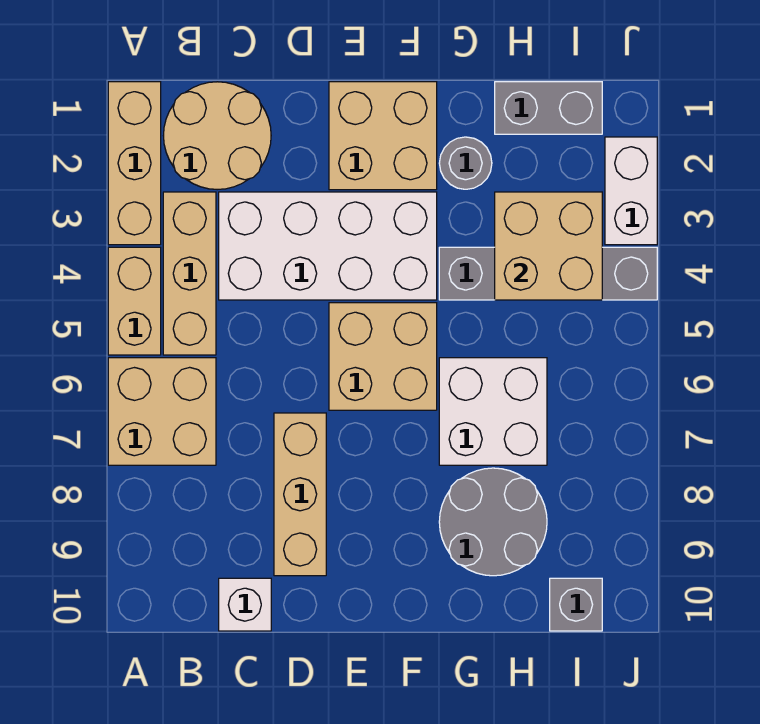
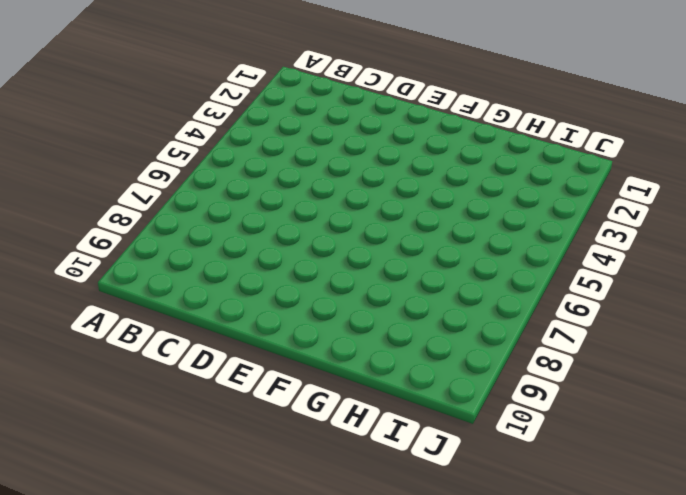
none -> tan 1x3 brick [108,82,161,245]
none -> tan 1x2 brick [108,247,161,355]
none -> tan 2x2 brick [108,358,216,465]

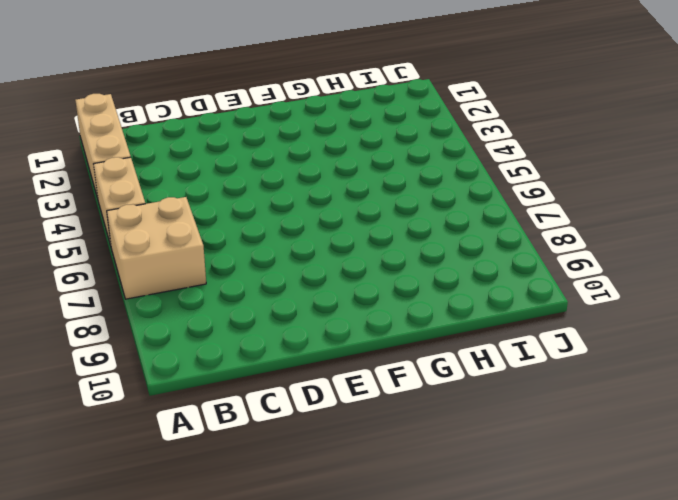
none -> tan 2x2 round brick [163,82,271,190]
none -> tan 1x3 brick [163,192,216,355]
none -> white 2x4 brick [219,192,437,300]

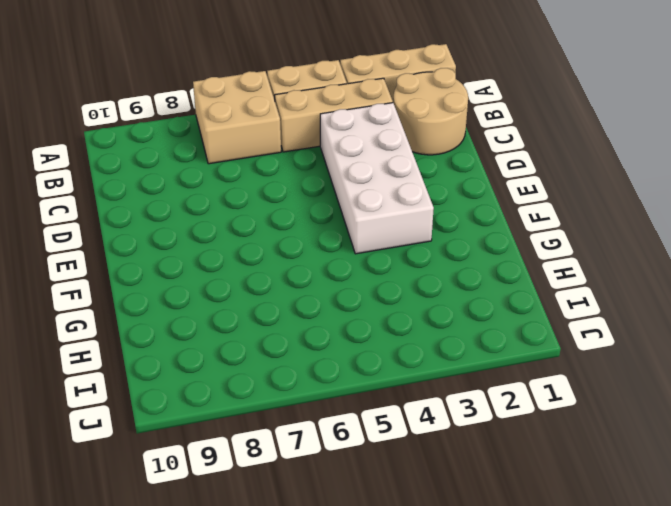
none -> white 1x1 brick [219,578,271,631]
none -> tan 1x3 brick [274,413,326,576]
none -> tan 2x2 brick [329,82,437,190]

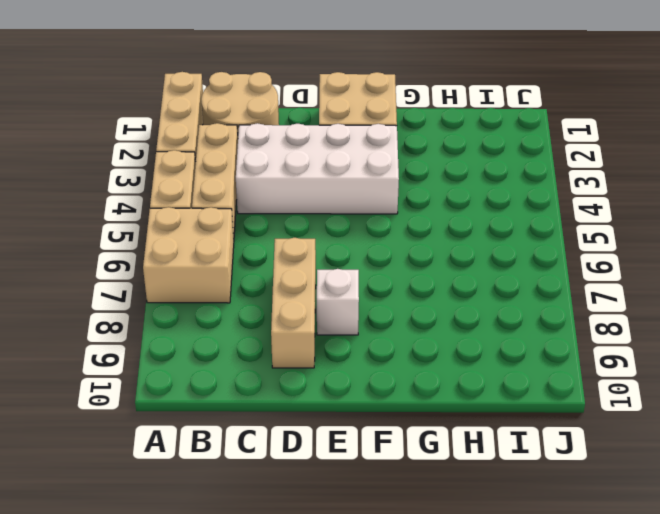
white 1x1 brick [317,269,359,335] -> white 1x1 brick moved to [219,578,271,631]
none -> tan 2x2 brick [329,303,437,410]
none -> grey 1x1 round brick [439,137,492,189]
none -> grey 1x4 brick [439,247,657,300]

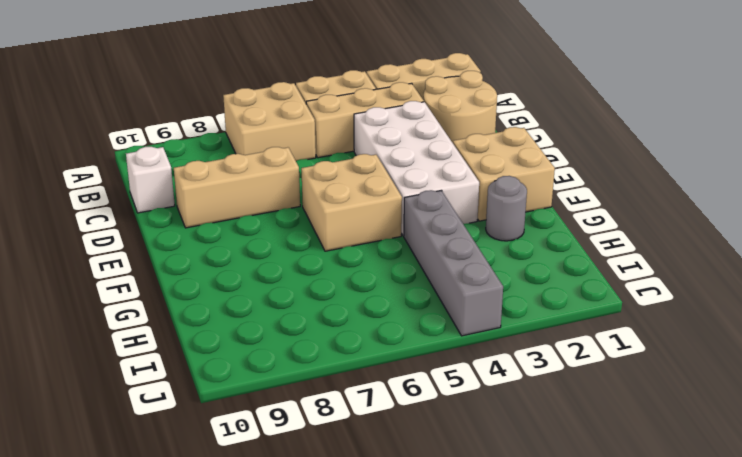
none -> white 2x2 brick [439,358,547,465]
none -> grey 2x2 round brick [439,468,547,576]
none -> grey 1x2 brick [495,82,602,134]

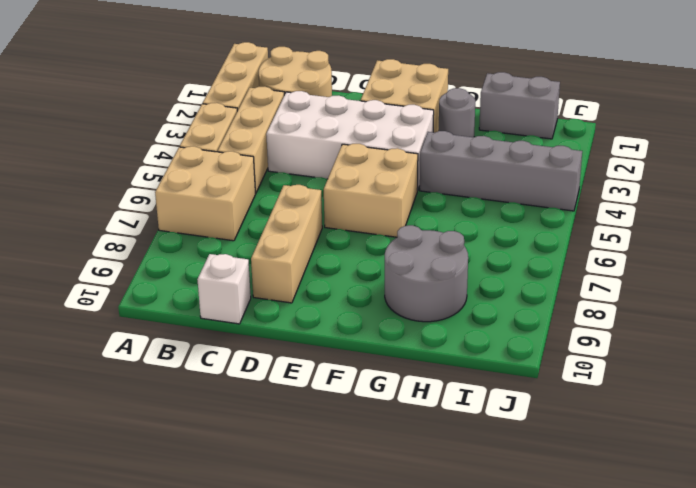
none -> white 2x2 brick [439,358,547,465]
none -> grey 1x1 brick [550,578,602,631]
none -> white 1x2 brick [605,137,657,245]

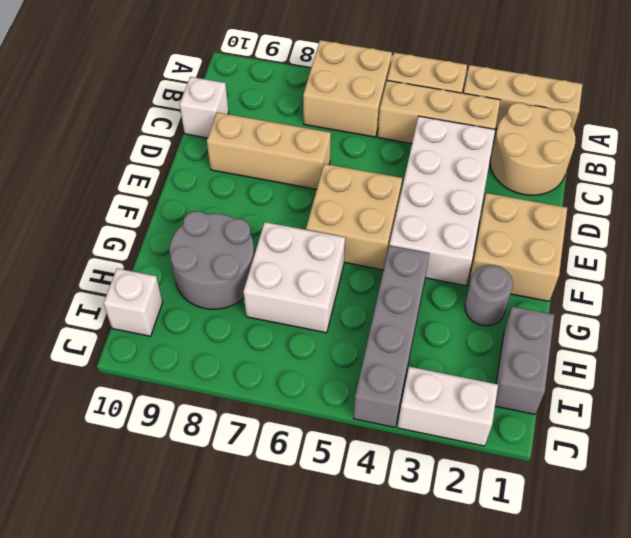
white 1x1 brick [104,269,163,336] -> grey 1x1 brick [550,578,602,631]
none -> tan 2x2 brick [495,192,602,300]

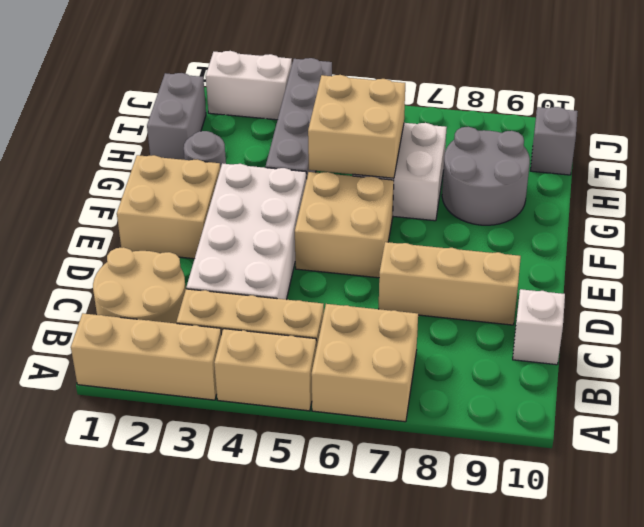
tan 2x2 brick [308,75,405,178] -> tan 2x2 brick moved to [495,192,602,300]

